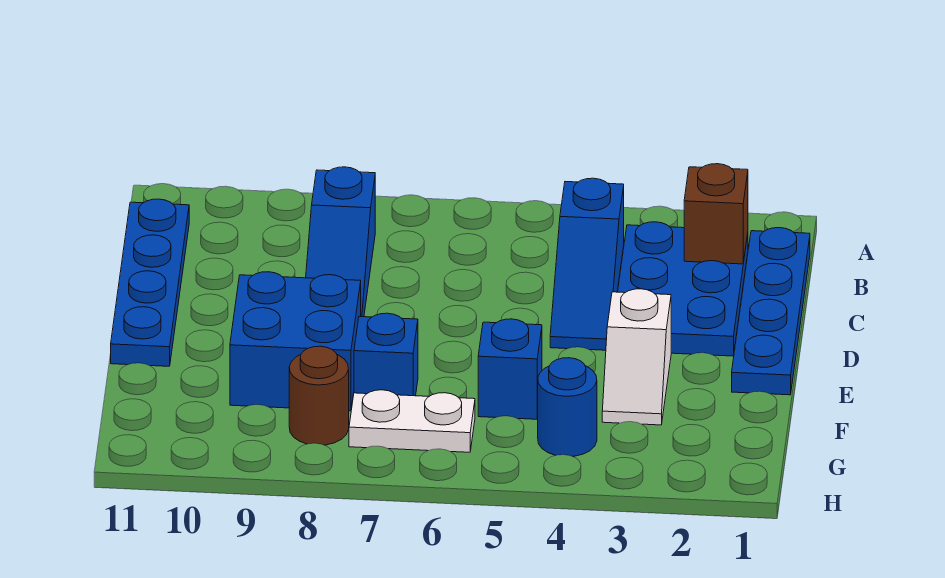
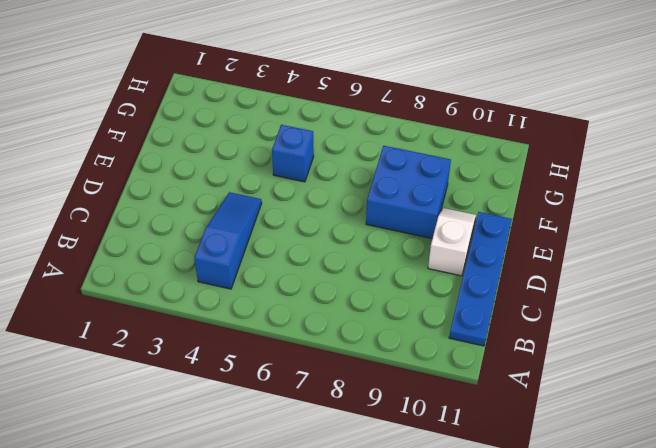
white 1x2 slope [428,208,476,276] -> white 1x2 slope moved to [602,289,671,425]
none -> blue 1x4 plate [732,228,810,395]
none -> blue 2x3 plate [618,222,748,356]
none -> blue 1x3 slope [306,167,375,317]

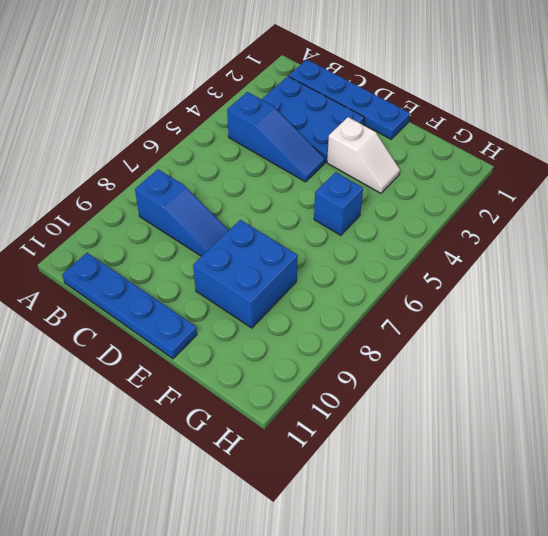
none -> blue 1x1 brick [354,313,418,396]
none -> blue 1x1 round brick [537,358,597,456]
none -> white 1x2 plate [349,390,475,452]

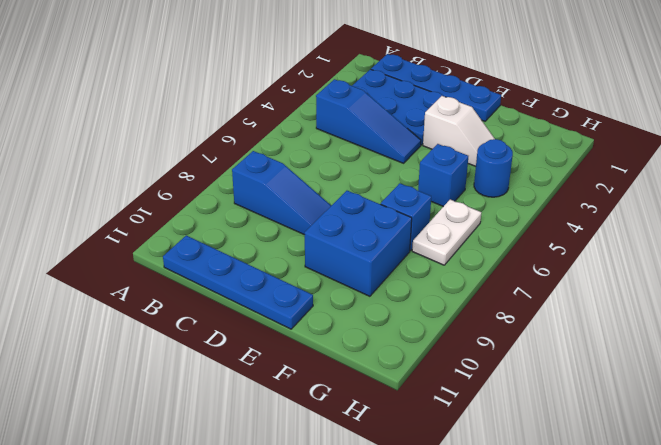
none -> brown 1x1 round brick [289,346,349,445]
none -> brown 1x1 brick [684,164,748,264]

